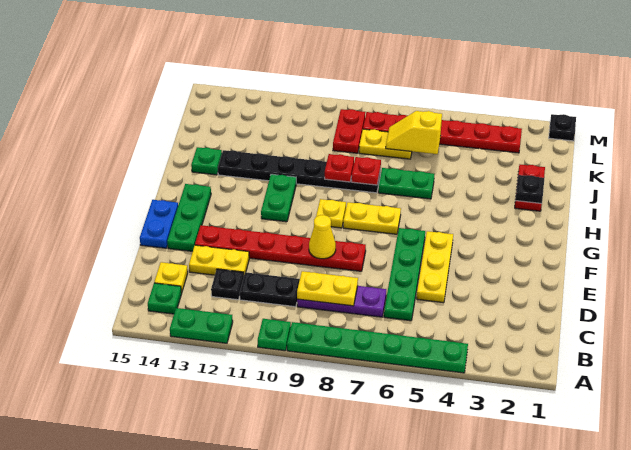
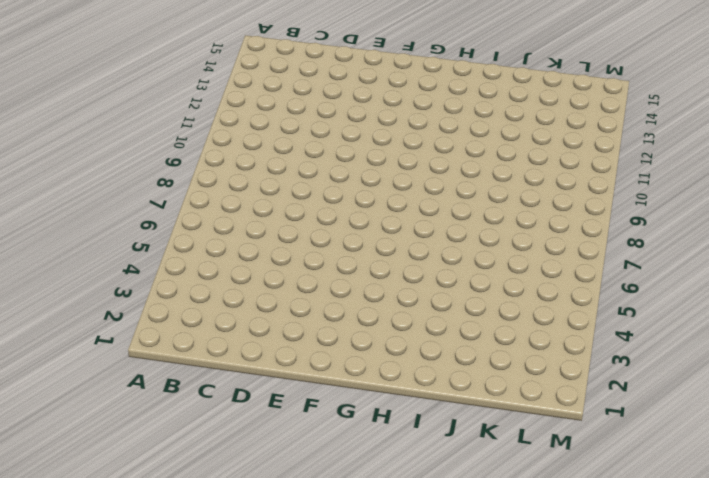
none -> green 1x6 plate [287,322,468,373]
none -> green 1x1 plate [258,319,291,351]
none -> green 1x2 plate [170,308,233,343]
none -> green 1x1 plate [148,283,182,314]

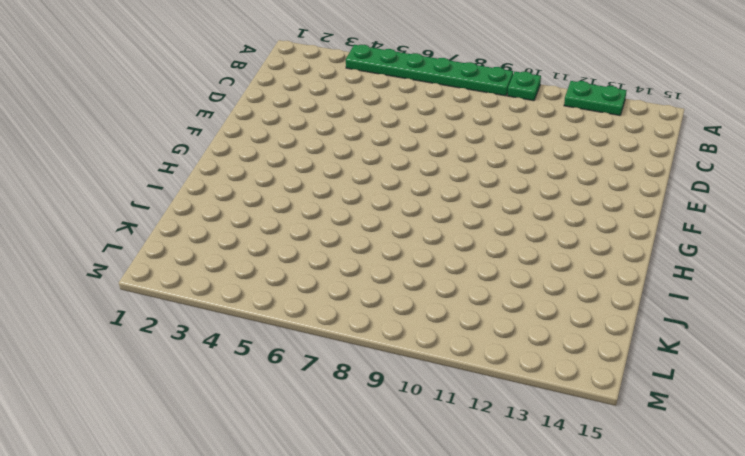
none -> green 1x1 plate [148,283,182,314]
none -> green 1x4 plate [384,228,425,321]
none -> purple 1x3 plate [297,286,386,317]
none -> black 1x2 plate [240,272,300,307]

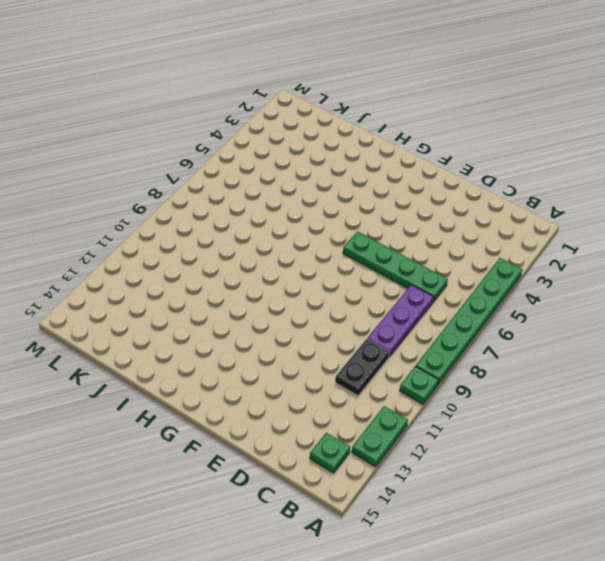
none -> black 1x1 plate [211,269,244,300]
none -> yellow 1x1 plate [154,262,188,293]
none -> yellow 1x3 plate [417,231,453,303]
none -> yellow 1x2 plate [189,245,249,275]

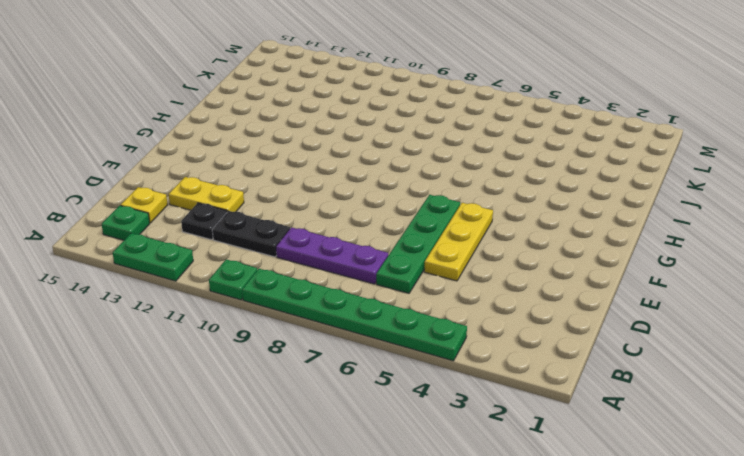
none -> red 1x6 plate [195,225,366,271]
none -> green 1x3 plate [167,184,211,251]
none -> blue 1x2 plate [140,200,178,248]
none -> yellow 1x2 plate [343,202,401,234]

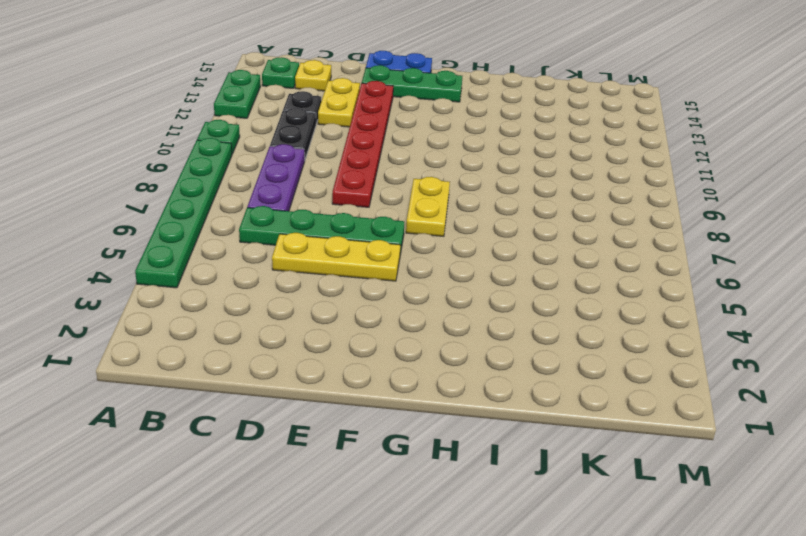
none -> yellow 1x1 plate [316,199,346,228]
none -> green 1x2 plate [261,174,296,222]
none -> red 1x2 plate [515,164,545,211]
none -> green 1x2 plate [378,168,434,199]

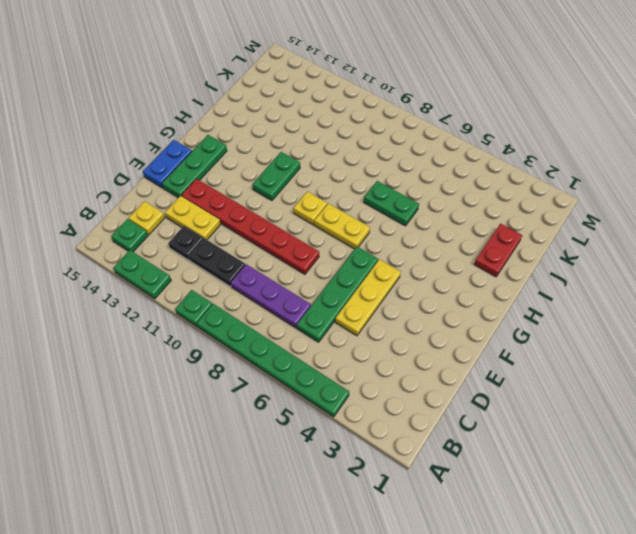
none -> black 1x6 plate [218,150,381,193]
none -> green 1x1 plate [191,147,222,175]
none -> yellow 1x2 plate [359,129,412,159]
none -> red 1x2 plate [333,109,365,153]

